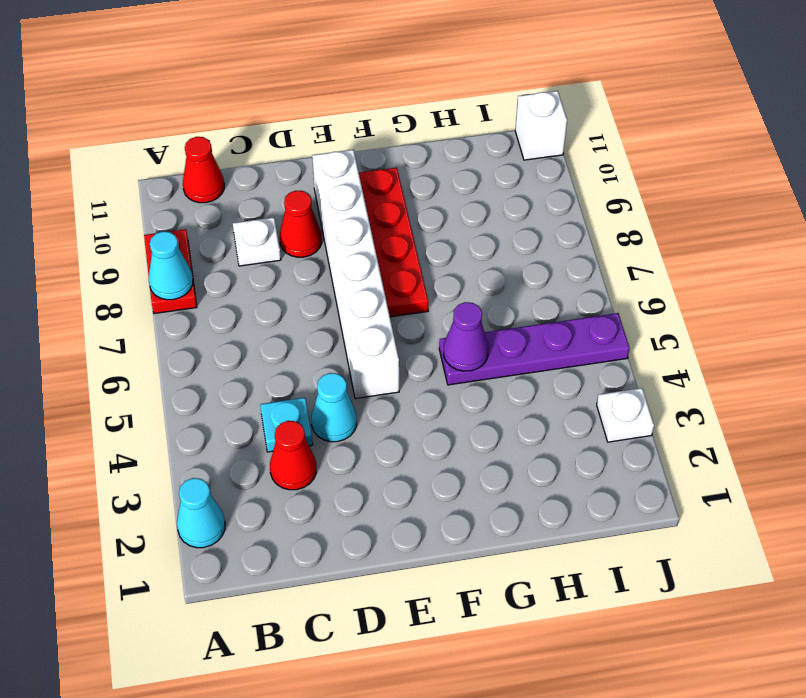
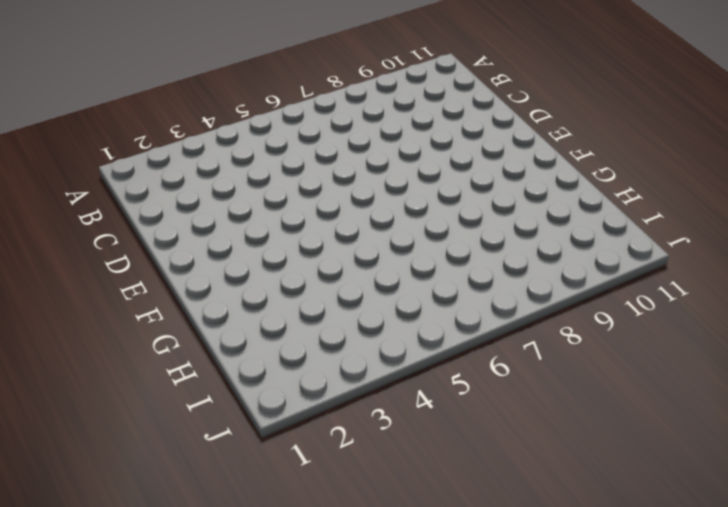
none -> cyan 1x1 cone [177,478,225,548]
none -> red 1x2 plate [144,229,197,314]
none -> red 1x1 cone [183,137,224,203]

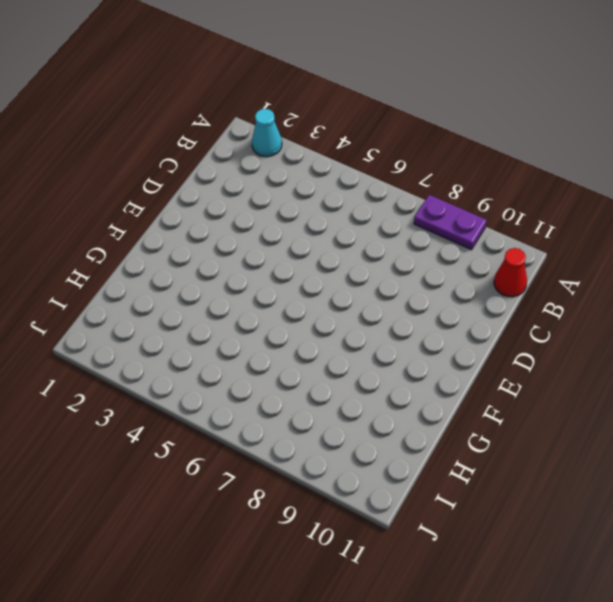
purple 1x2 plate [414,195,487,250] -> red 1x2 plate [144,229,197,314]
none -> red 1x1 cone [270,421,316,490]
none -> cyan 1x1 plate [260,398,313,452]
none -> white 1x1 plate [233,217,281,266]

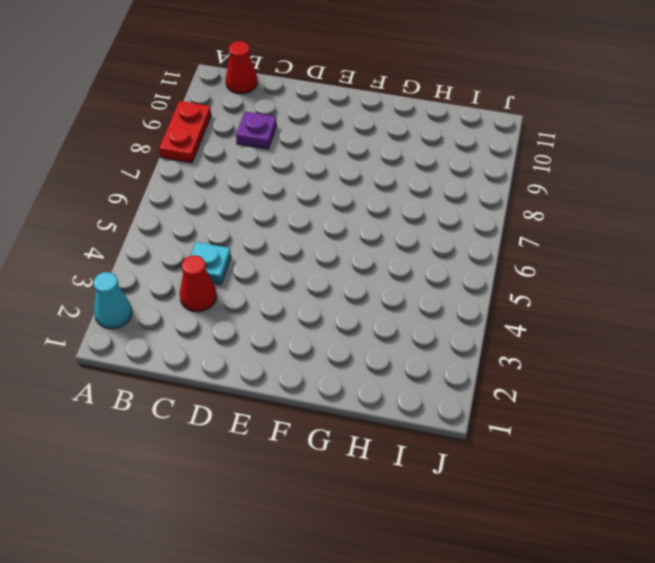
purple 1x1 plate [236,112,277,149] -> white 1x1 plate [233,217,281,266]
none -> cyan 1x1 cone [311,373,357,442]
none -> red 1x1 cone [280,191,322,257]
none -> white 1x6 brick [312,150,399,399]

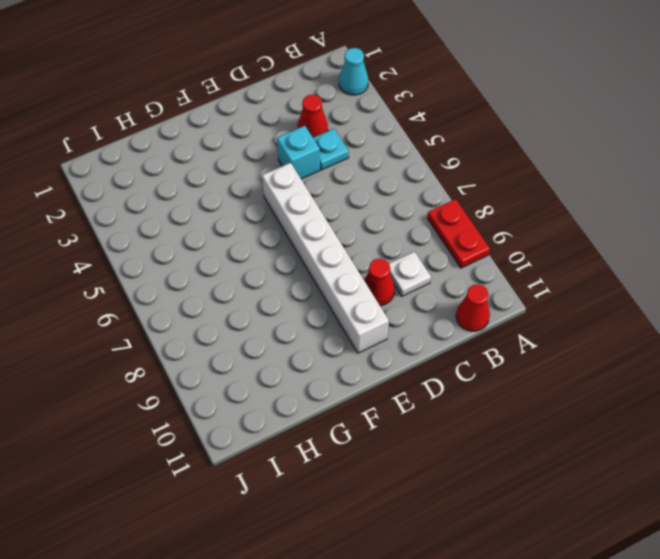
cyan 1x1 brick [277,126,320,179] -> cyan 1x1 cone [311,373,357,442]
none -> red 1x4 plate [359,168,428,317]
none -> purple 1x4 plate [439,313,630,385]
none -> white 1x1 plate [597,388,654,442]

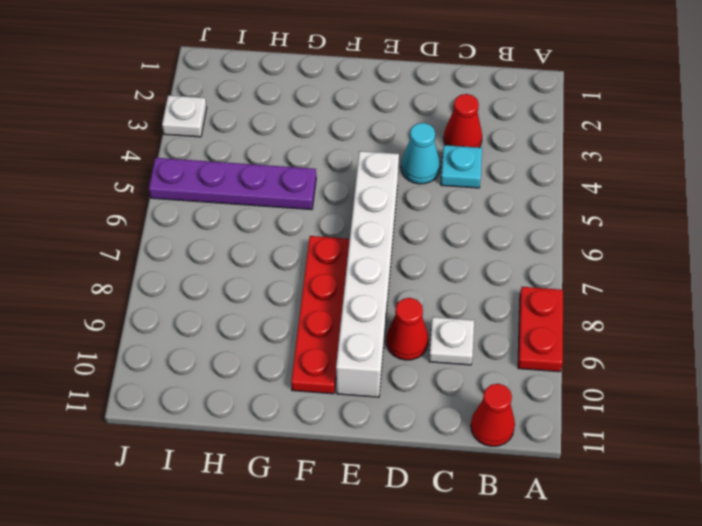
none -> cyan 1x1 cone [177,478,225,548]
none -> white 1x1 brick [515,91,567,160]
none -> cyan 1x1 cone [149,231,193,300]

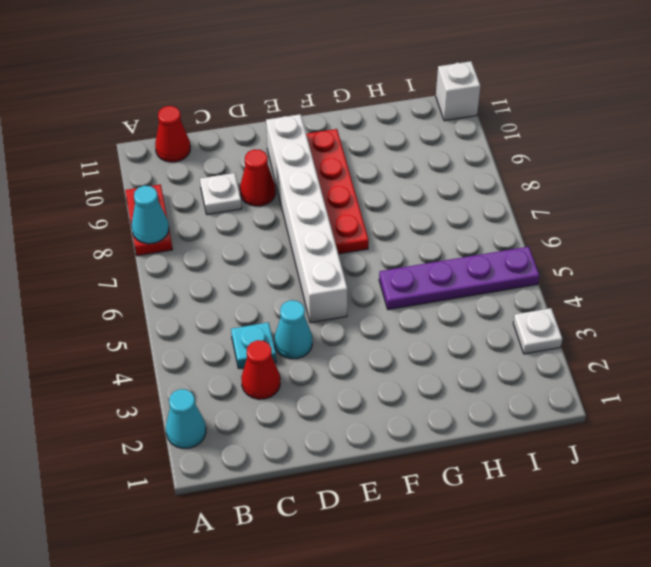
none -> purple 1x1 cone [444,302,488,371]

